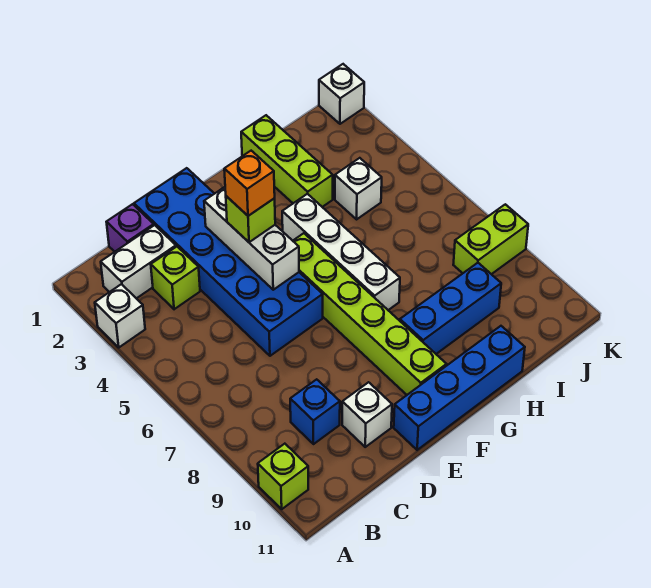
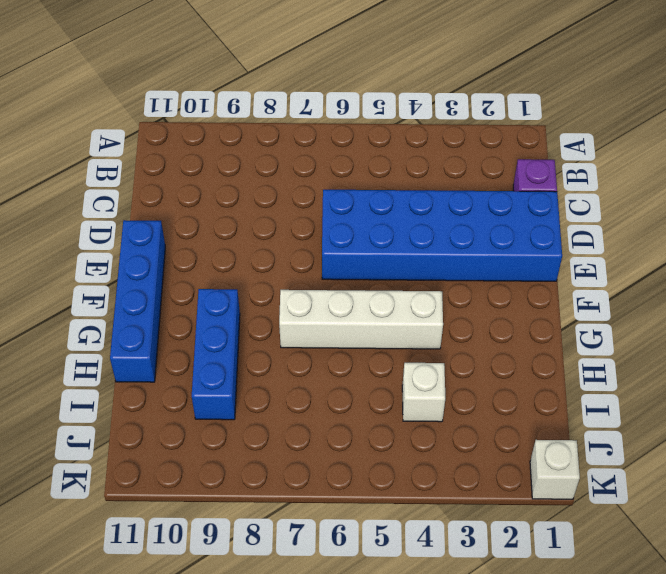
none -> white 1x1 brick [95,284,145,347]
none -> lime 1x1 brick [258,444,308,509]
none -> white 1x2 brick [101,225,176,298]

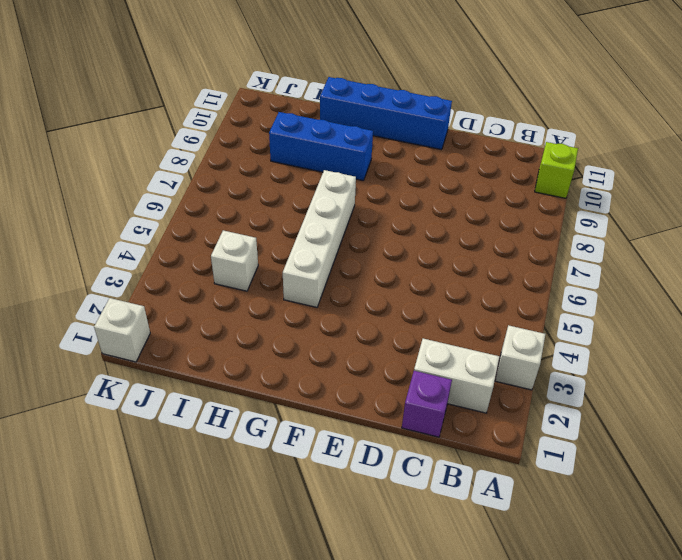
none -> lime 1x1 brick [151,247,200,309]
none -> blue 1x1 brick [290,379,340,444]
none -> blue 2x6 brick [134,168,323,356]

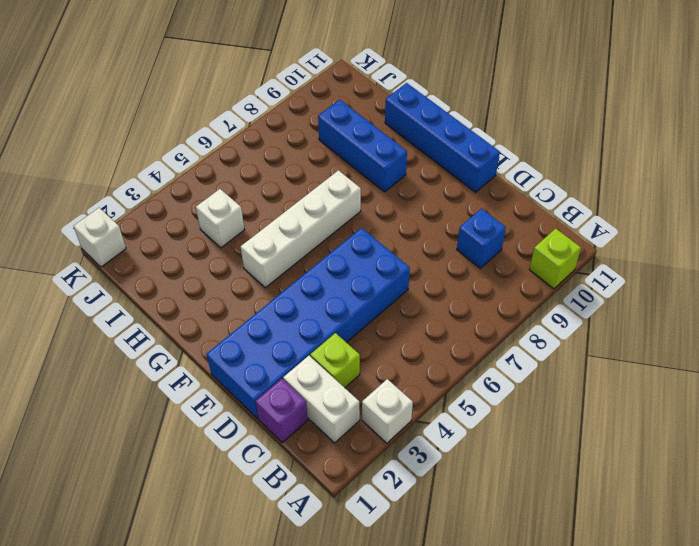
none -> white 1x1 brick [342,382,392,447]
none -> lime 1x6 brick [293,233,447,395]
none -> lime 1x3 brick [241,115,333,207]

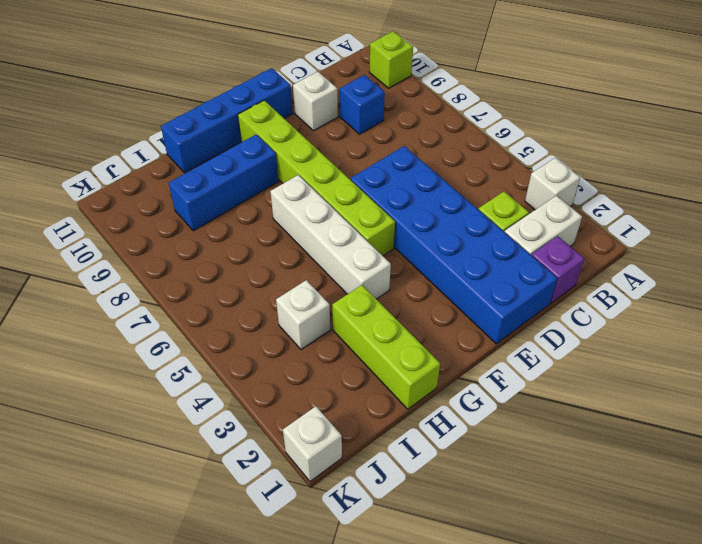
none -> lime 1x2 brick [453,204,528,274]
none -> white 1x3 brick [204,187,299,290]
none -> lime 1x1 brick [226,196,275,242]

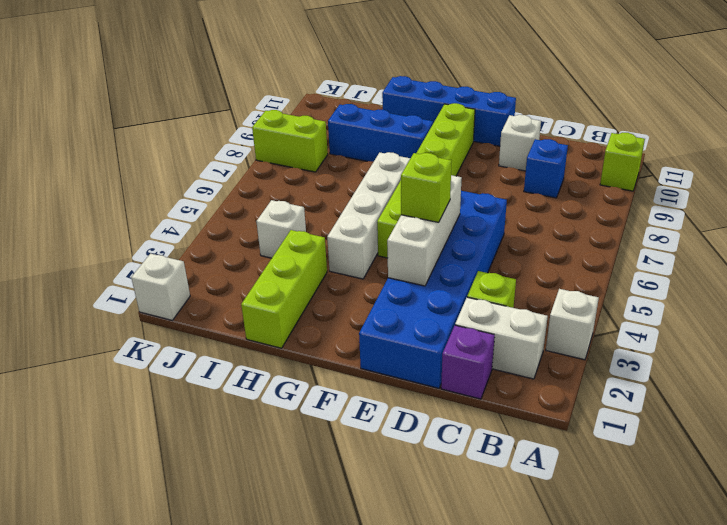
none -> orange 1x1 brick [224,151,275,216]

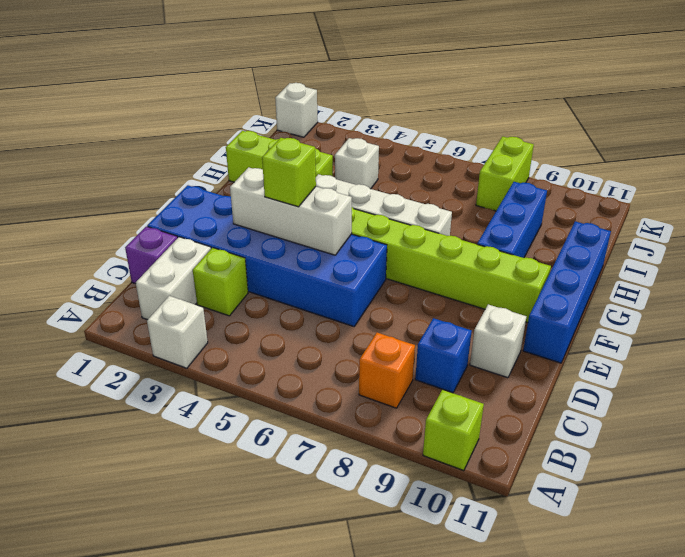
orange 1x1 brick [359,333,415,408] -> orange 1x1 brick moved to [224,151,275,216]

